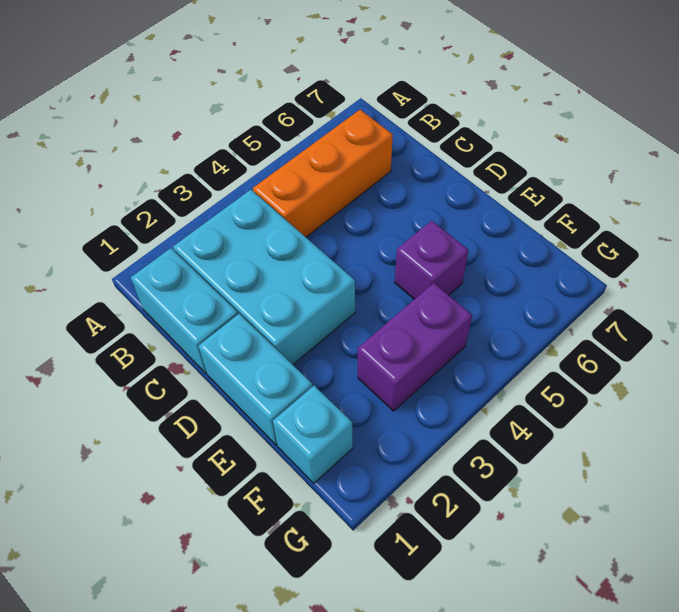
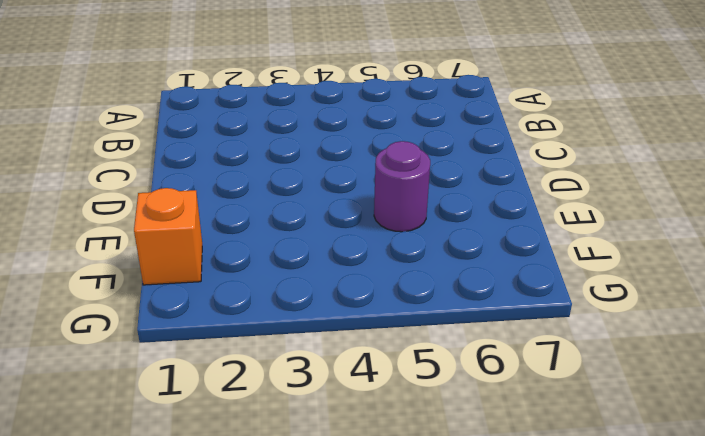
purple 1x1 round brick [374,141,430,232] -> purple 1x1 brick [395,221,469,299]
orange 1x1 brick [134,188,202,285] -> cyan 1x1 brick [273,386,353,483]
none -> cyan 1x2 brick [131,248,238,374]
none -> cyan 2x3 brick [173,190,355,365]

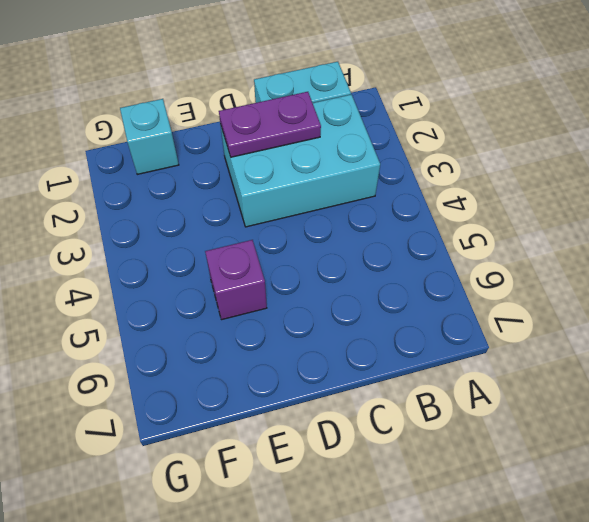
purple 1x2 plate [219,92,321,157] -> none
none -> orange 1x3 brick [253,110,393,237]
none -> cyan 1x2 brick [198,314,312,445]

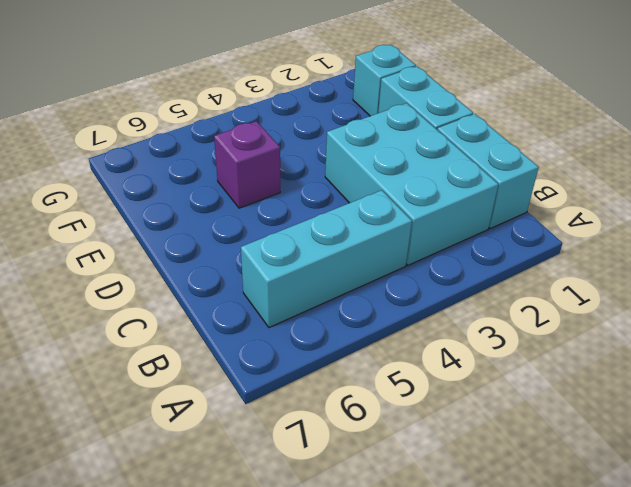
cyan 1x3 brick [241,190,412,328] -> orange 1x3 brick [253,110,393,237]
none -> purple 1x2 brick [358,283,472,411]

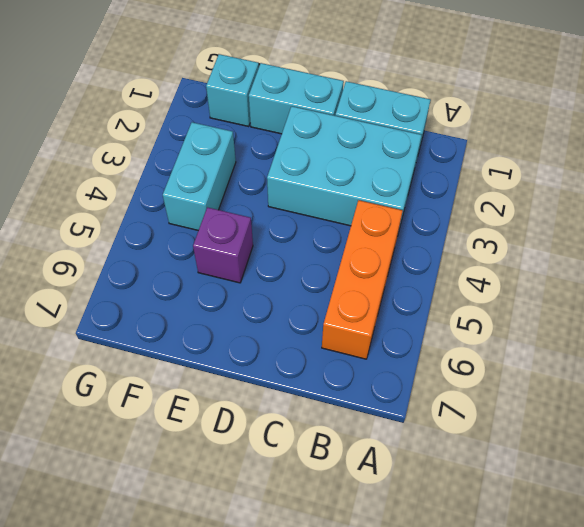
cyan 1x2 brick [163,122,236,230] -> purple 1x2 brick [358,283,472,411]

